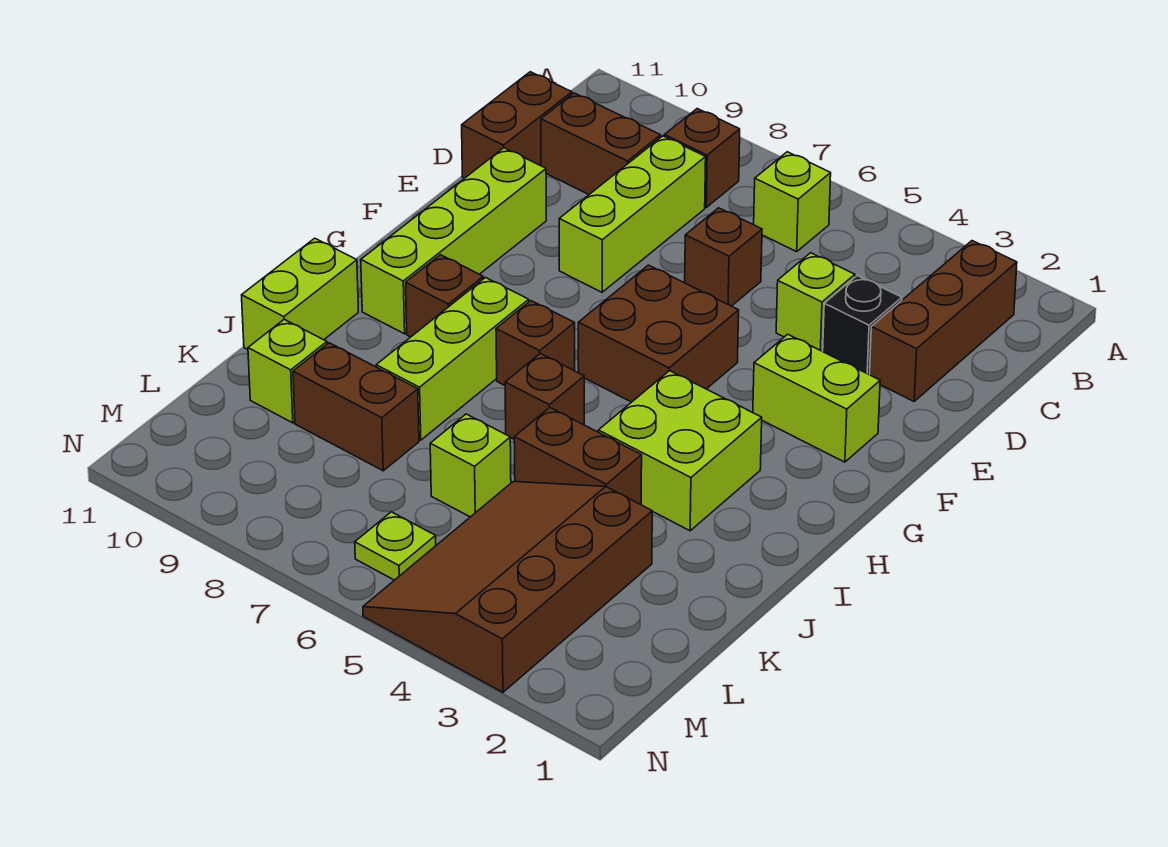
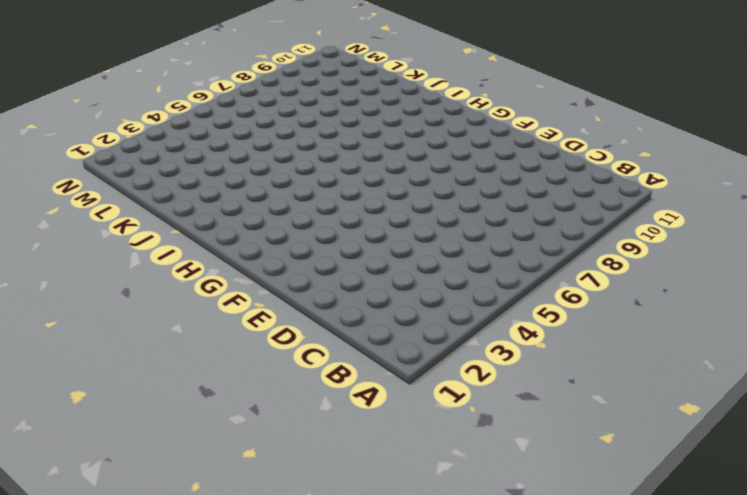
none -> brown 1x3 brick [870,241,1017,401]
none -> lime 1x1 brick [754,152,831,252]
none -> brown 1x1 brick [664,109,740,207]

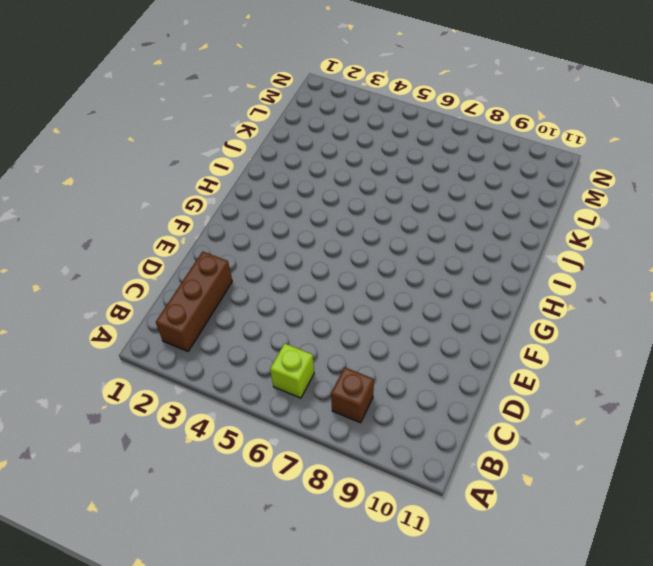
none -> lime 1x3 brick [559,136,706,292]
none -> brown 1x2 brick [541,93,661,194]
none -> brown 1x2 brick [462,72,572,178]

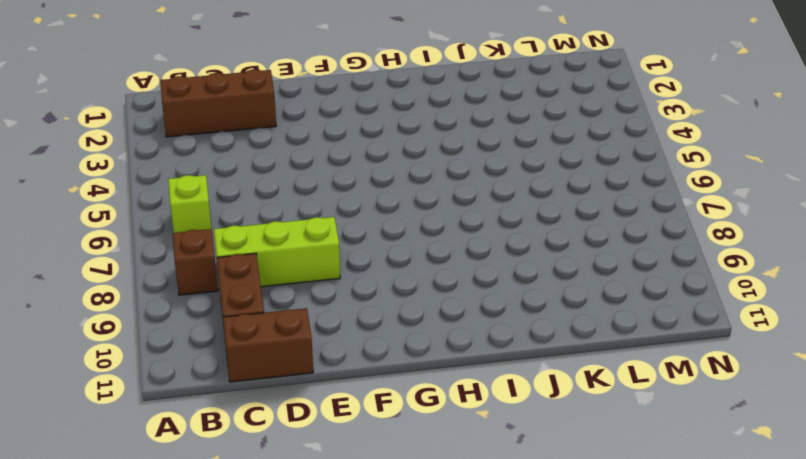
none -> black 1x1 brick [823,276,902,375]
none -> lime 1x1 brick [776,253,855,351]
none -> brown 1x1 brick [685,208,762,306]

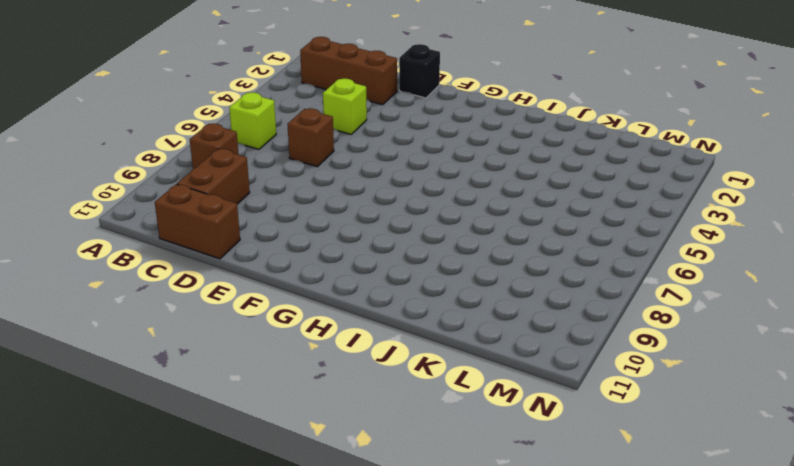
black 1x1 brick [399,44,440,98] -> black 1x1 brick moved to [823,276,902,375]
none -> lime 1x3 brick [559,136,706,292]
none -> lime 1x4 brick [361,148,546,334]
none -> lime 1x2 brick [753,334,880,462]

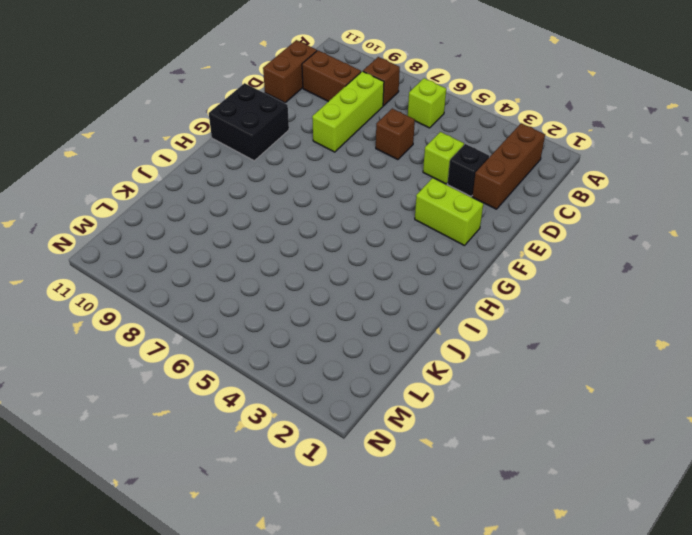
black 2x2 brick [209,83,289,161] -> lime 1x4 brick [361,148,546,334]
none -> brown 2x2 brick [578,265,739,402]
none -> lime 2x2 brick [598,371,762,531]
none -> brown 1x1 brick [496,301,575,385]

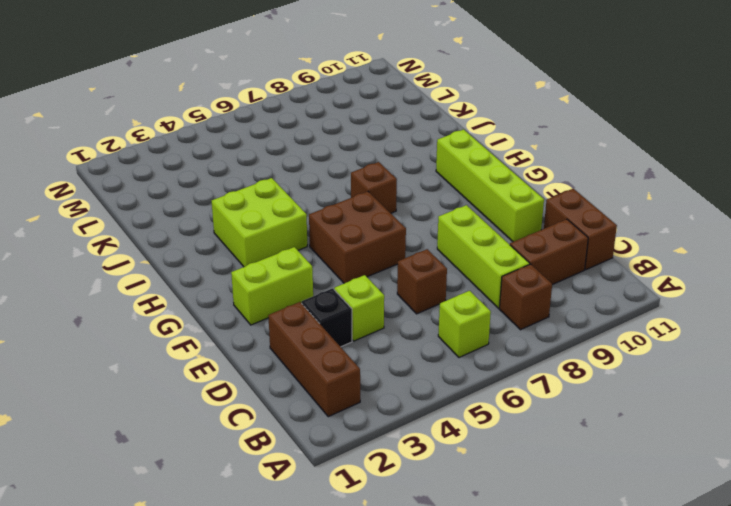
none -> lime 1x3 brick [376,278,529,440]
none -> brown 1x1 brick [406,255,483,337]
none -> brown 1x1 brick [505,353,584,439]

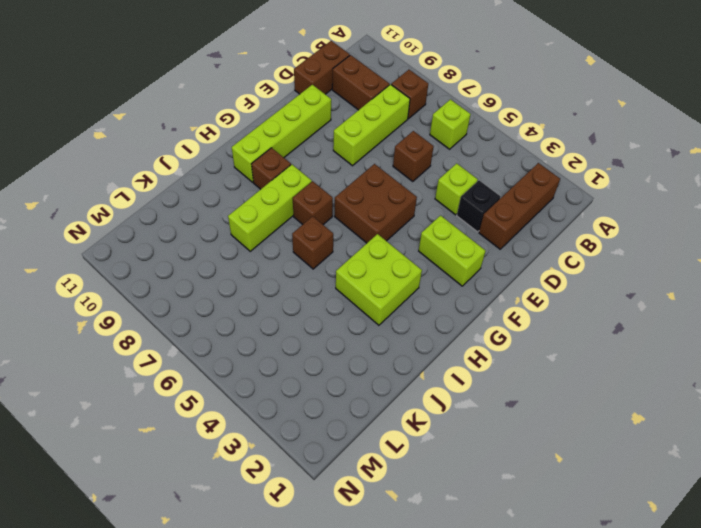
none -> lime 1x2 brick [242,238,358,349]
none -> brown 1x2 brick [514,408,642,505]
none -> brown 3x4 slope [363,482,652,692]

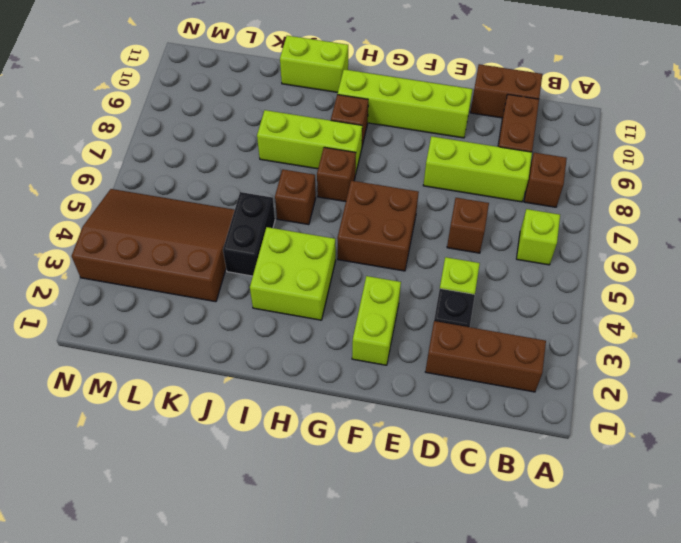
black 1x2 brick [223,192,275,276] -> brown 1x2 brick [514,408,642,505]
none -> lime 1x1 brick [430,414,511,517]
none -> brown 1x2 brick [293,343,419,471]
none -> lime 1x1 brick [248,319,327,423]

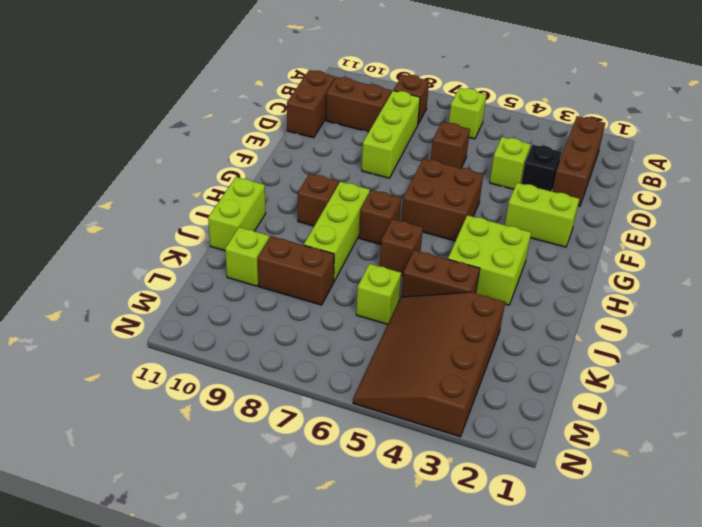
none -> lime 1x4 brick [361,148,546,334]
none -> lime 1x1 plate [355,512,436,580]

